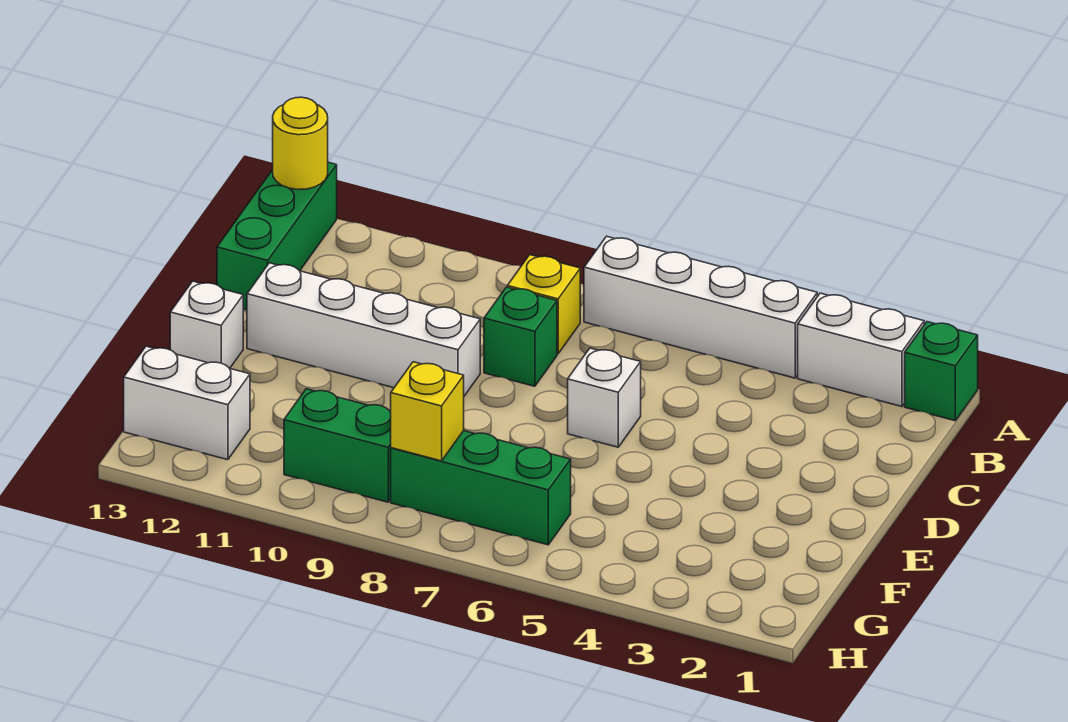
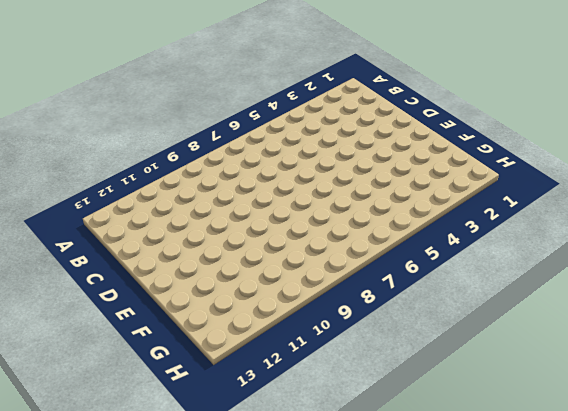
none -> green 1x1 brick [905,322,978,421]
none -> white 1x2 brick [798,293,924,407]
none -> white 1x4 brick [584,236,817,378]

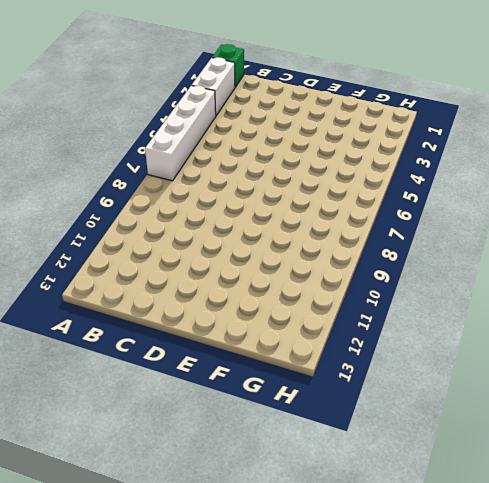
none -> green 1x3 brick [217,162,337,310]
none -> yellow 1x1 brick [507,255,580,354]
none -> green 1x1 brick [484,287,557,386]

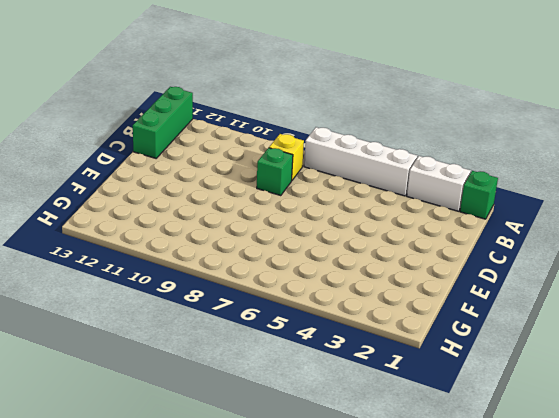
none -> white 1x1 brick [568,348,641,447]
none -> white 1x4 brick [247,263,480,396]
none -> white 1x1 brick [170,281,243,368]

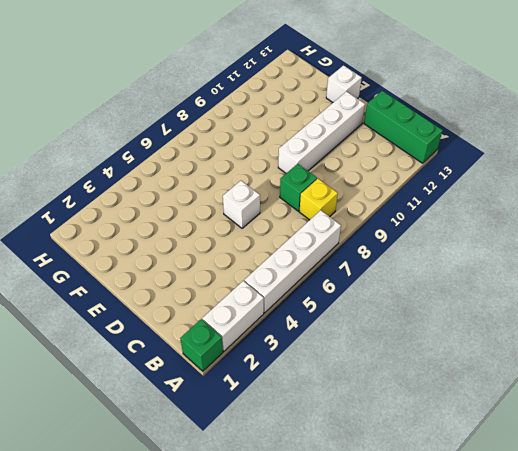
none -> green 1x3 brick [391,431,571,545]
none -> green 1x2 brick [284,389,391,502]
none -> white 1x2 brick [124,346,250,460]

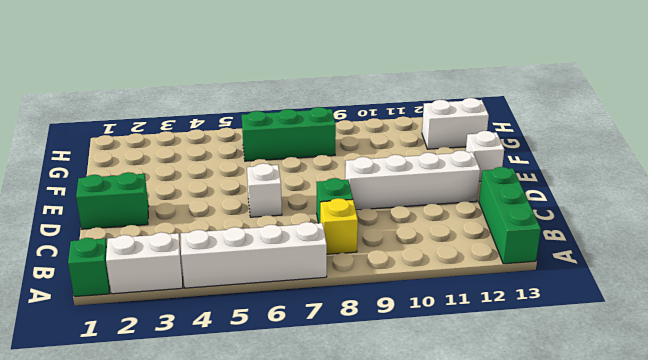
green 1x2 brick [76,172,149,229] -> green 1x2 brick moved to [284,389,391,502]
none -> yellow 1x1 round brick [273,97,328,190]
none -> yellow 1x1 brick [391,362,464,461]

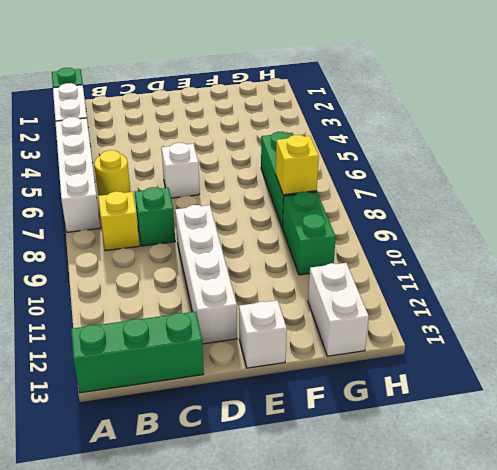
yellow 1x1 round brick [94,150,130,196] -> yellow 1x1 round brick moved to [273,97,328,190]

